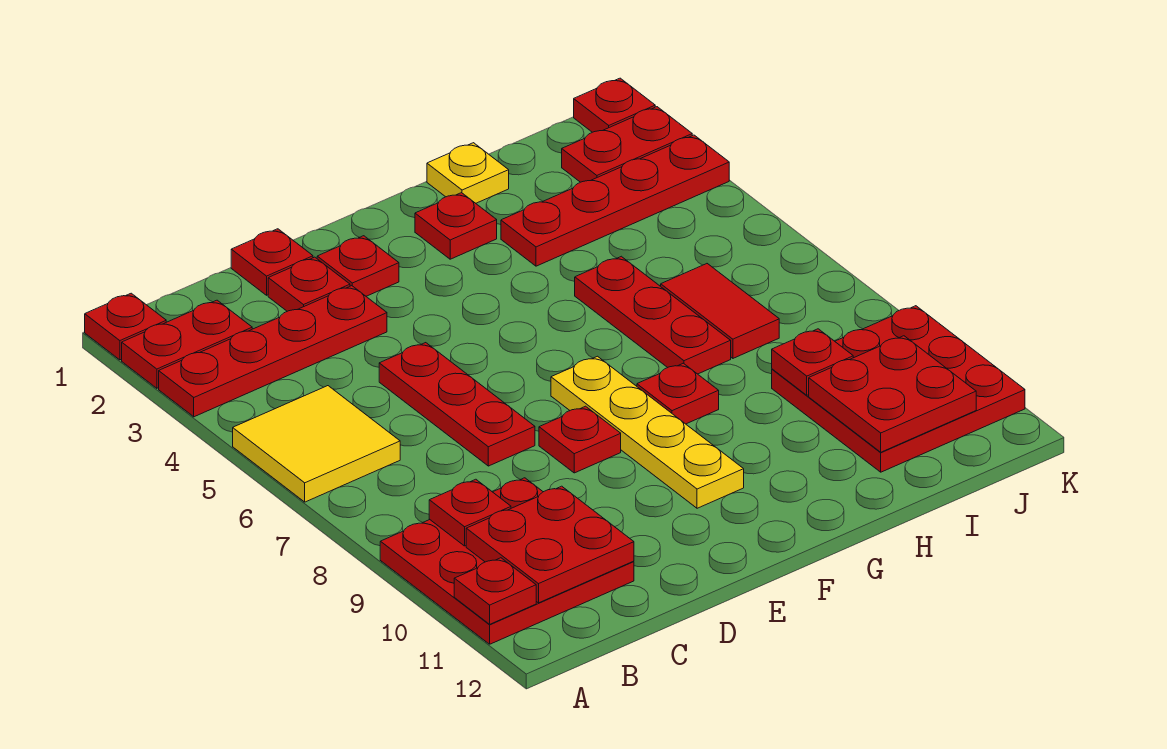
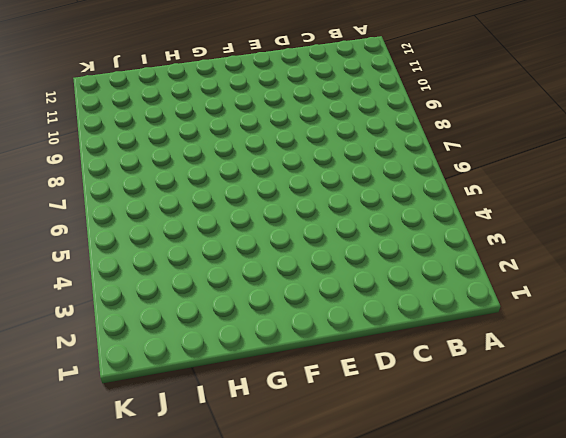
none -> red 1x1 plate [85,293,166,360]
none -> red 1x2 plate [122,300,252,388]
none -> red 1x4 plate [159,286,387,417]

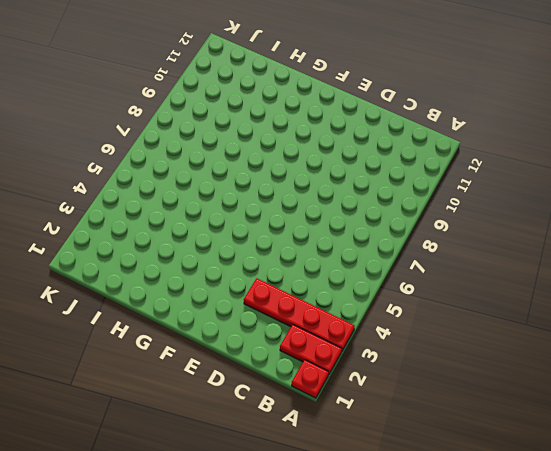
none -> yellow 2x2 tile [233,386,400,502]
none -> red 3x3 plate [380,478,634,644]
none -> red 1x1 plate [231,229,313,295]

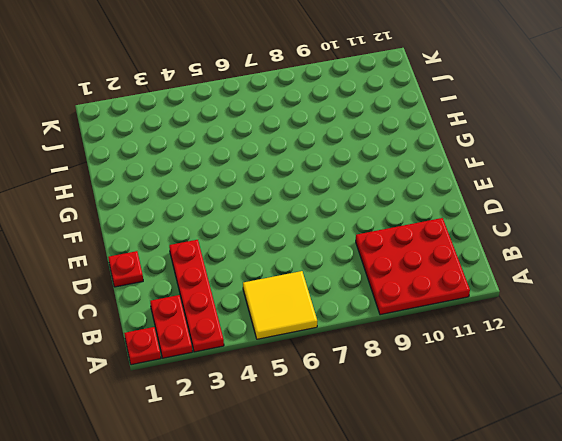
none -> red 1x1 plate [268,257,350,311]
none -> red 1x3 plate [379,343,535,466]
none -> red 1x1 plate [317,236,399,296]

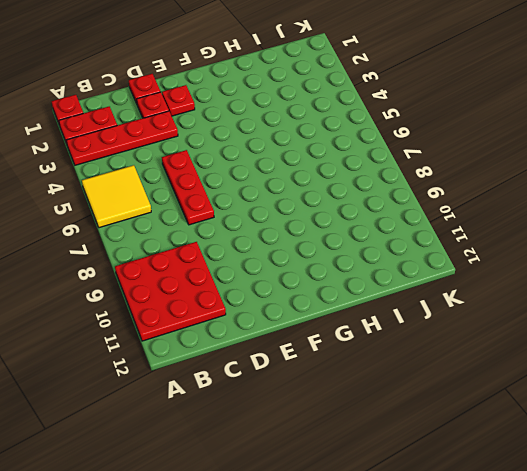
none -> red 1x1 plate [539,406,621,473]
none -> yellow 1x4 plate [551,356,744,508]
none -> red 1x1 plate [415,193,497,259]

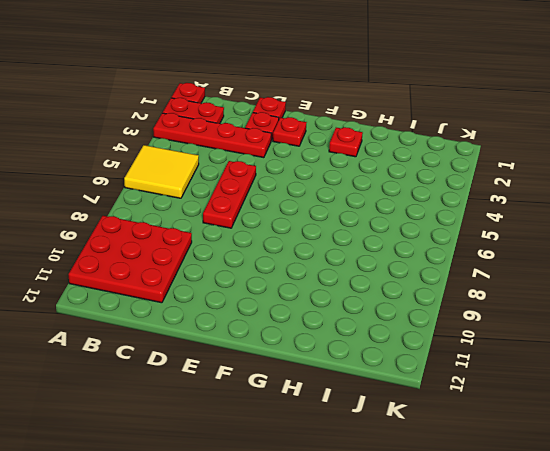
none -> red 1x1 plate [539,406,621,473]
none -> yellow 1x4 plate [551,356,744,508]
none -> red 1x1 plate [637,363,719,424]

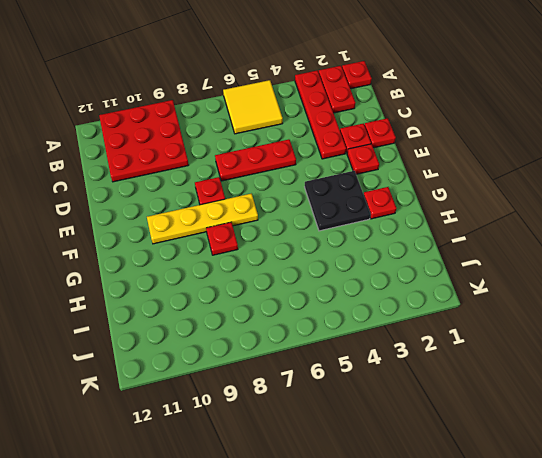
black 2x2 plate [305,171,371,231] -> none
none -> yellow 1x1 plate [427,143,509,203]
none -> red 1x4 plate [501,135,729,266]
none -> red 1x3 plate [575,256,731,374]

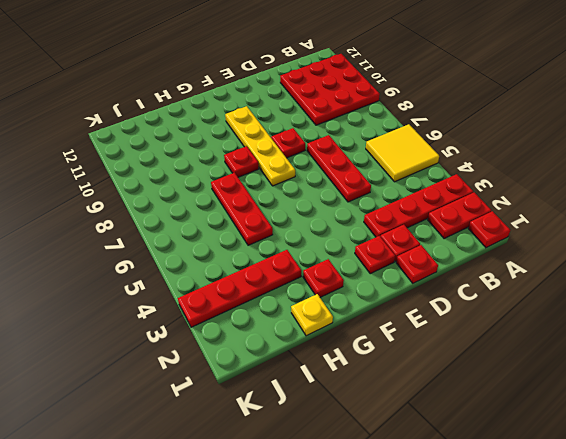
none -> red 1x2 tile [661,264,779,358]
none -> red 3x3 plate [772,306,1025,472]
none -> red 1x2 plate [562,107,692,182]

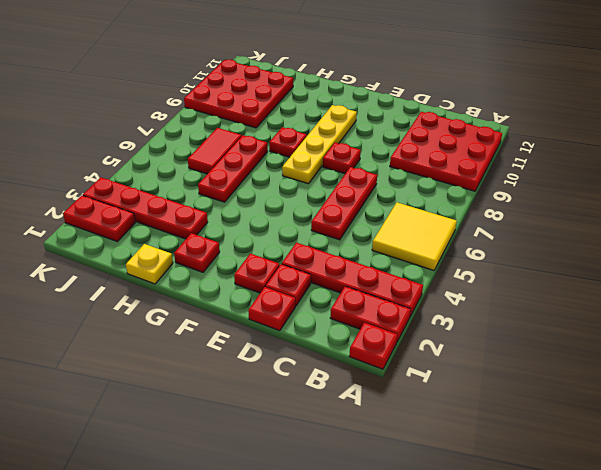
none -> red 1x1 plate [574,78,655,132]
none -> red 1x1 plate [454,558,536,624]
none -> red 1x1 plate [429,479,511,546]

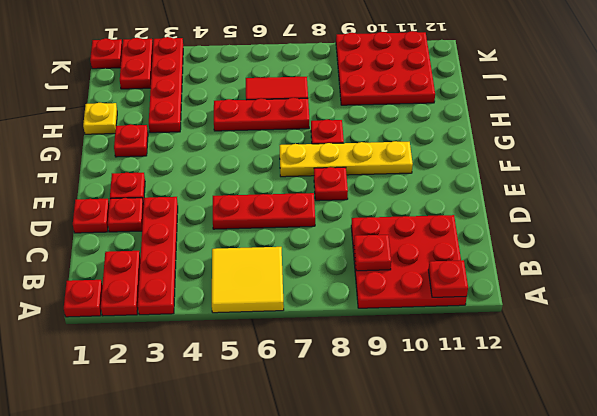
none -> red 2x2 plate [466,486,634,603]
none -> red 1x1 plate [772,329,853,395]
none -> red 2x2 plate [809,336,976,452]

